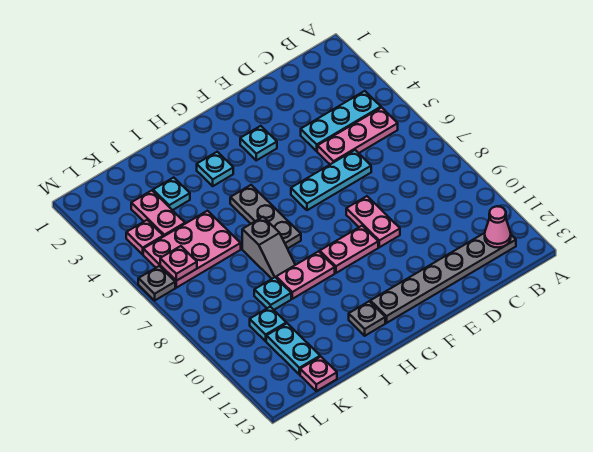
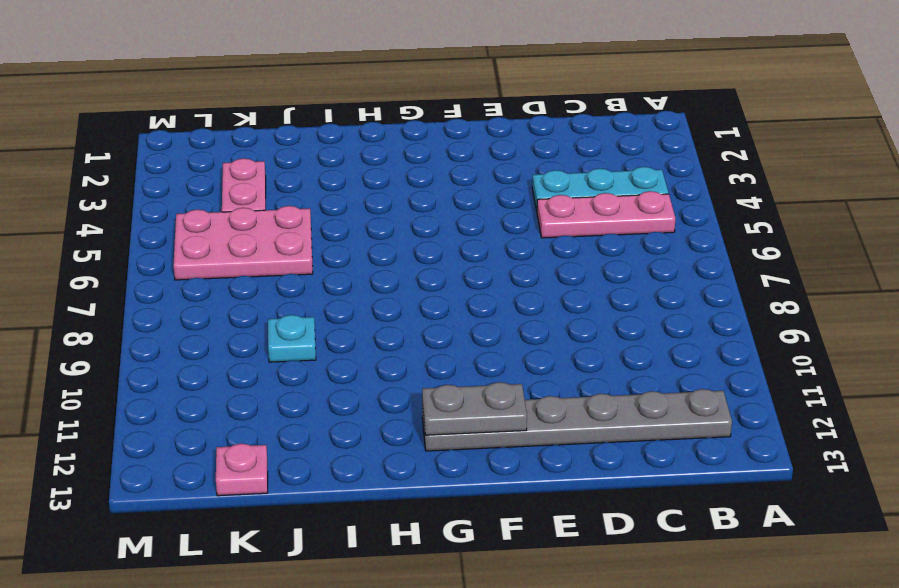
grey 1x2 plate [422,382,527,435] -> none
none -> cyan 1x3 plate [291,150,371,210]
none -> pink 1x2 plate [346,196,400,247]
none -> cyan 1x1 plate [240,126,277,160]

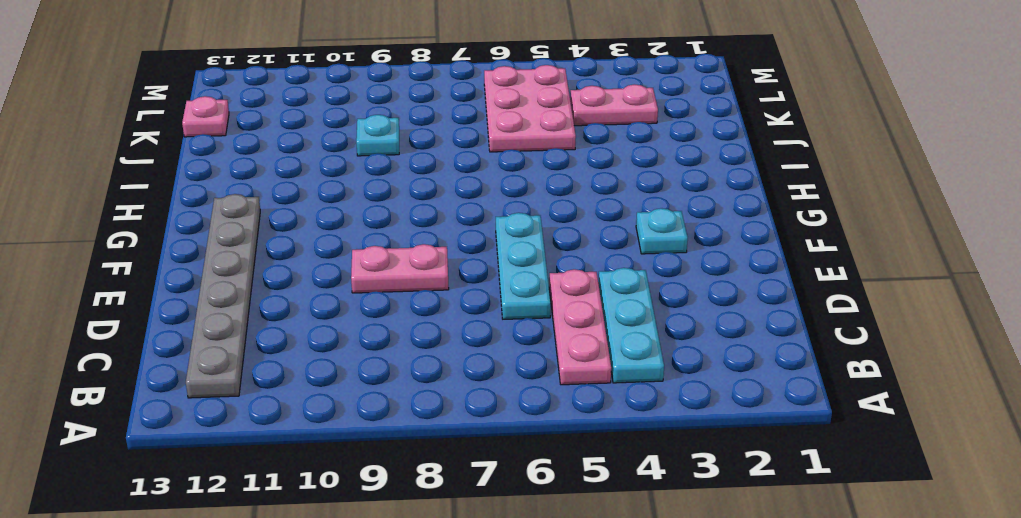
none -> pink 1x2 plate [320,226,378,273]
none -> cyan 1x1 plate [197,152,233,186]
none -> grey 1x3 plate [230,185,301,249]

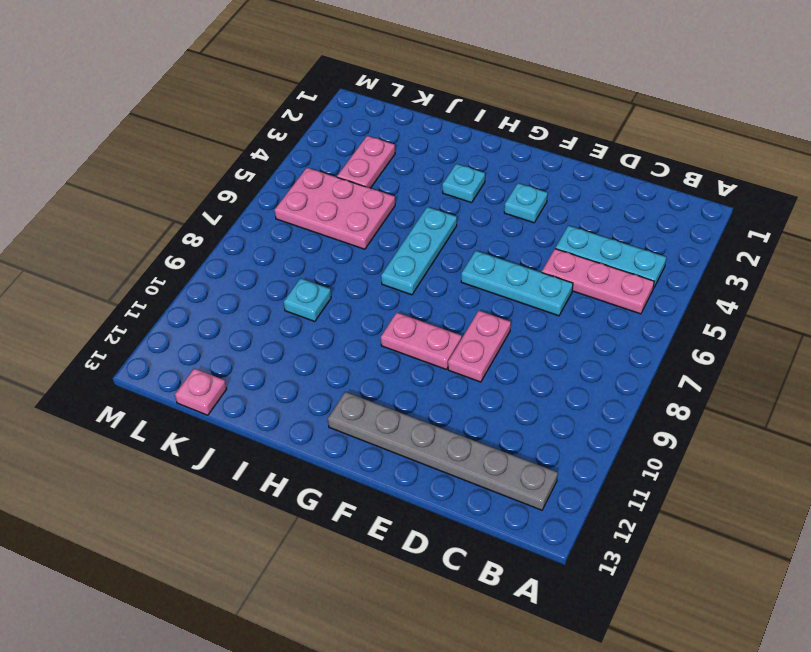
cyan 1x3 plate [381,207,457,295] -> grey 1x3 plate [230,185,301,249]
none -> pink 1x2 plate [276,251,335,299]
none -> grey 1x1 plate [349,301,385,336]
none -> grey 1x2 slope [242,217,295,279]

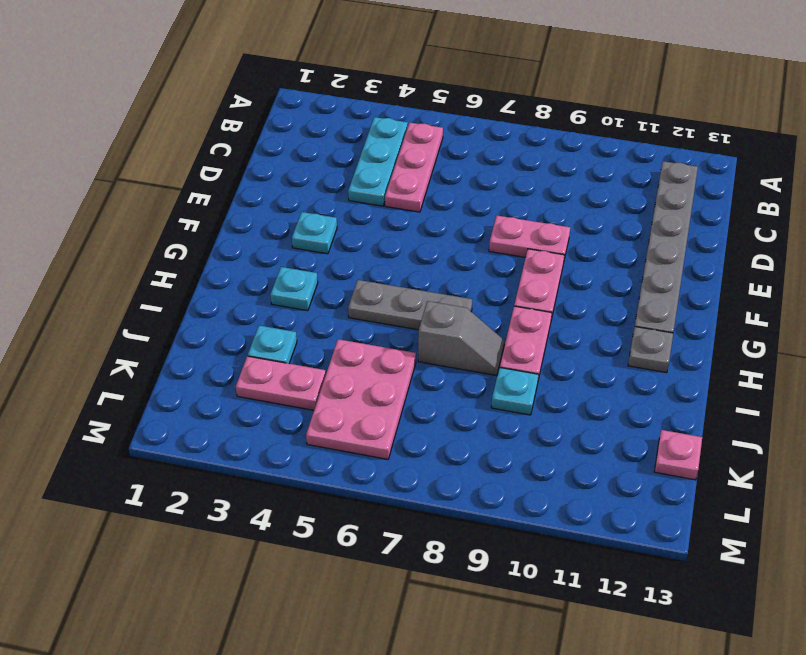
none -> cyan 1x3 plate [291,150,371,210]
none -> cyan 1x1 plate [250,307,286,341]
none -> cyan 1x2 plate [266,323,320,375]

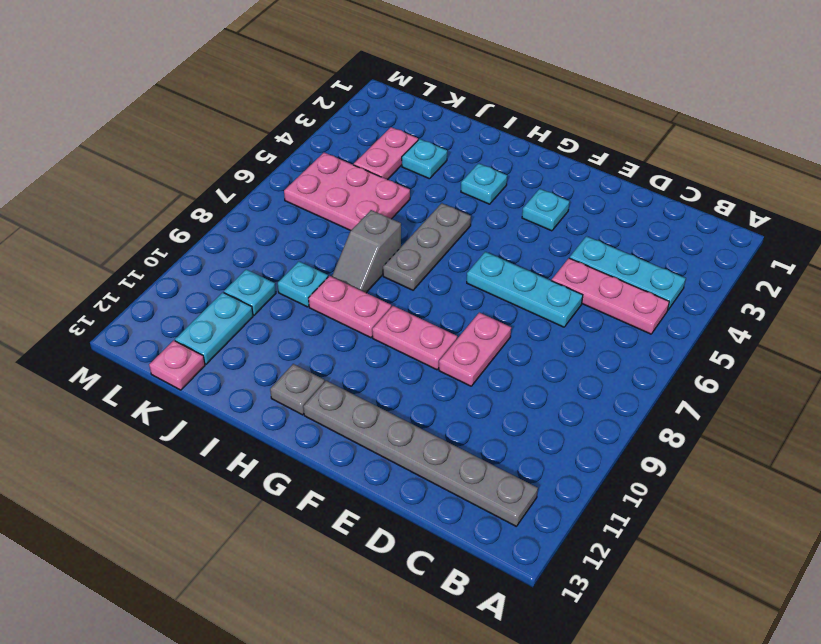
none -> pink 1x1 plate [126,220,163,254]
none -> grey 1x1 plate [138,266,175,300]
none -> pink 1x1 cone [485,206,511,247]

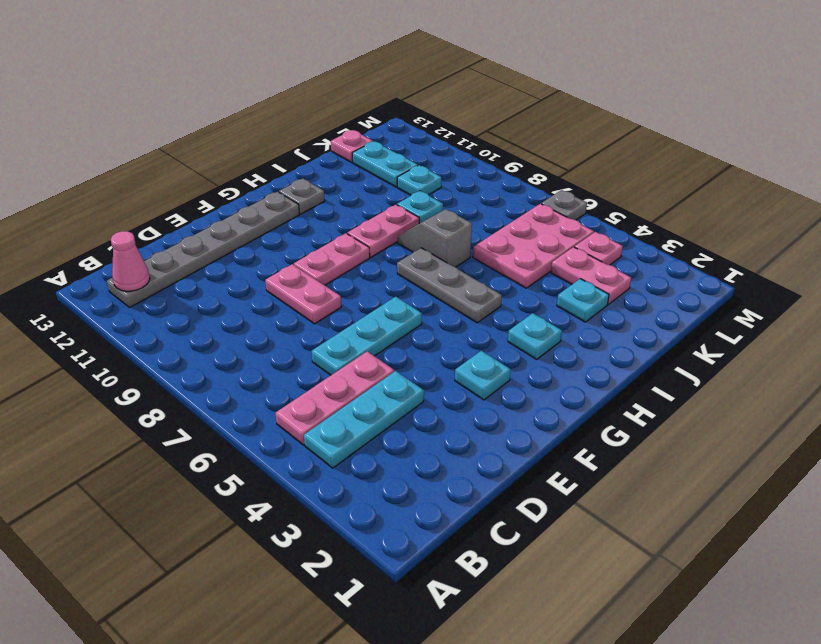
none -> pink 1x1 plate [160,246,197,281]

